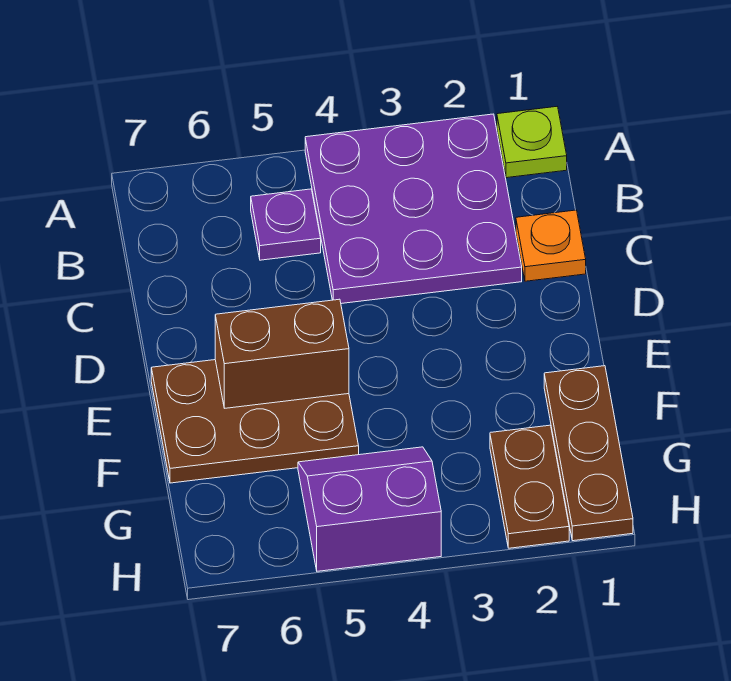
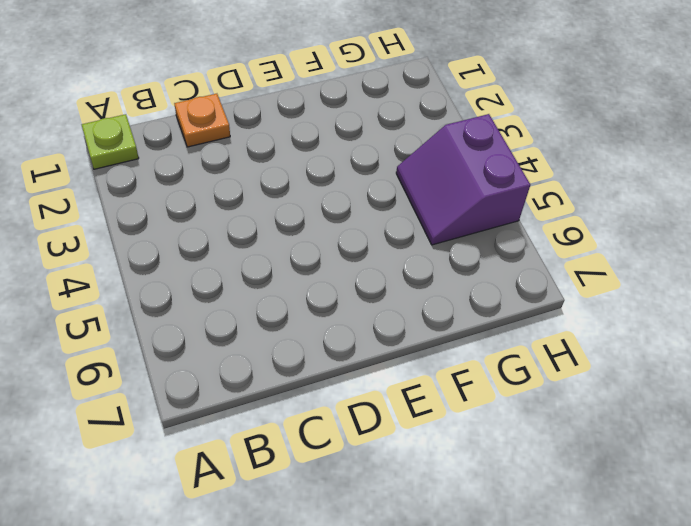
none -> purple 3x3 plate [305,114,522,304]
none -> purple 1x1 plate [251,189,321,260]

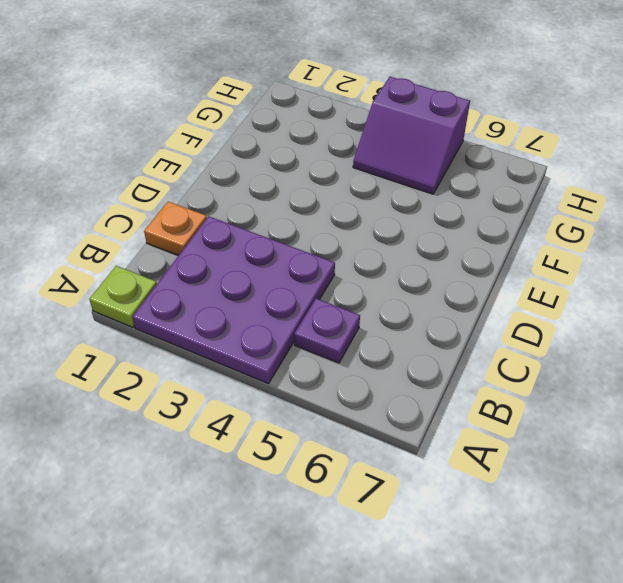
none -> brown 2x3 plate [151,360,359,483]
none -> brown 1x3 plate [544,366,633,541]

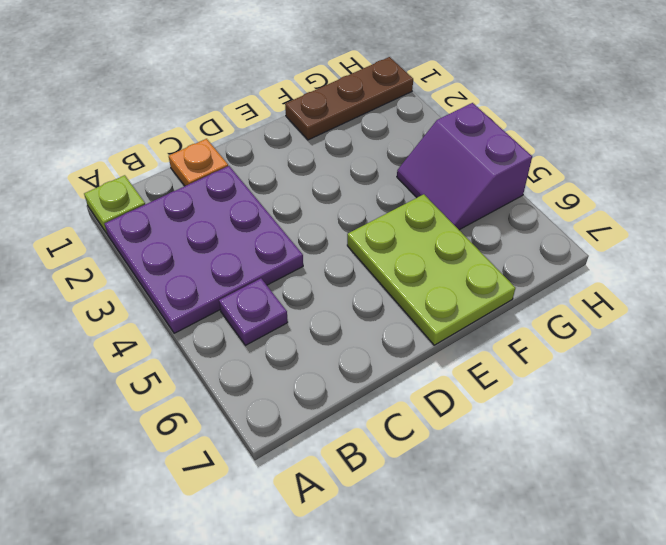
lime 2x3 plate [347,194,515,345] -> brown 2x3 plate [151,360,359,483]
none -> brown 1x2 plate [490,425,569,548]
none -> brown 1x2 brick [215,299,349,408]

